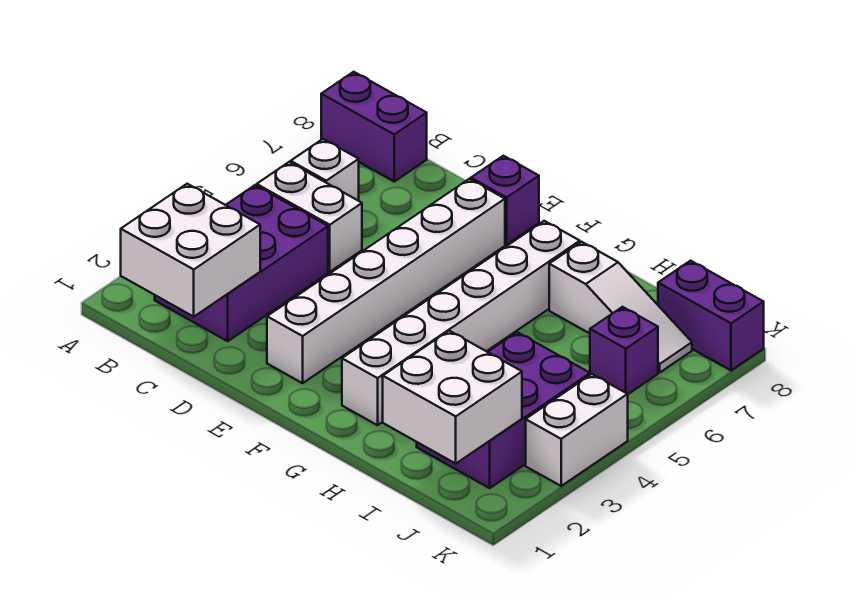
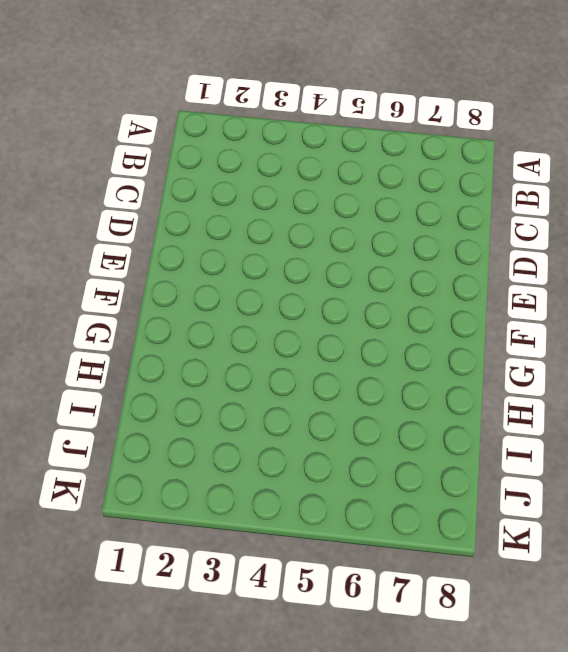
none -> purple 1x2 brick [321,72,427,181]
none -> purple 2x3 brick [155,185,328,341]
none -> white 1x2 brick [257,162,362,272]

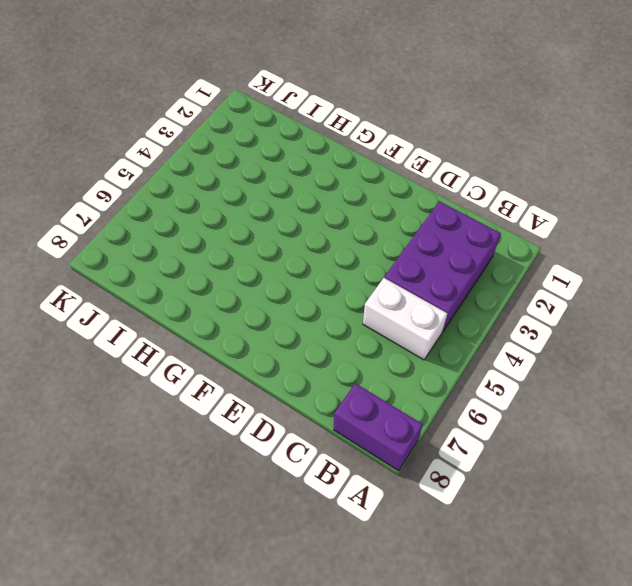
none -> white 1x1 brick [291,139,359,201]
none -> white 1x6 brick [267,179,505,383]
none -> purple 1x1 brick [471,156,539,245]

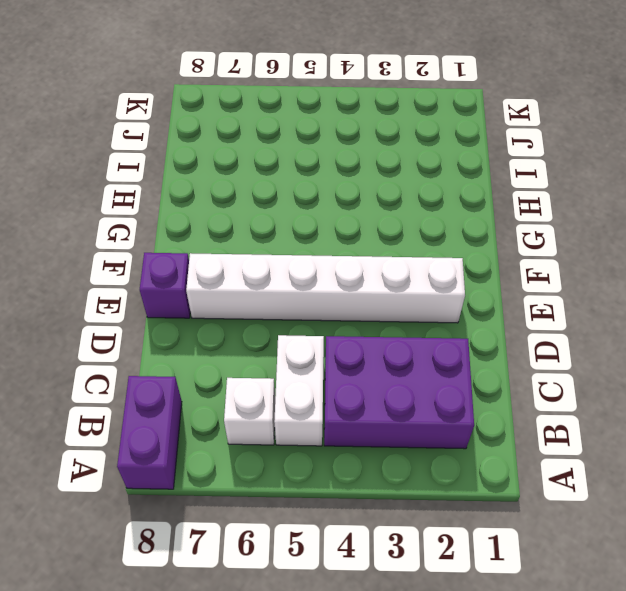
none -> white 1x6 brick [342,221,580,425]
none -> white 1x3 slope [549,242,692,373]
none -> purple 2x3 brick [417,332,590,488]

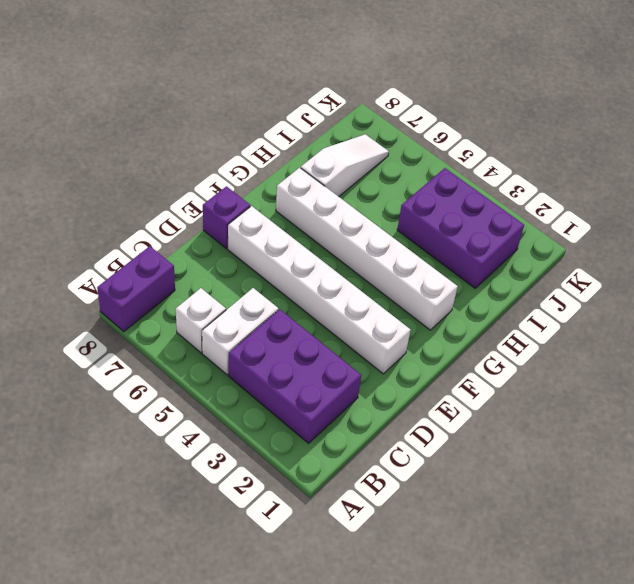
none -> purple 1x1 brick [590,307,658,394]
none -> purple 1x2 brick [658,261,764,371]
none -> white 1x2 brick [526,374,628,486]

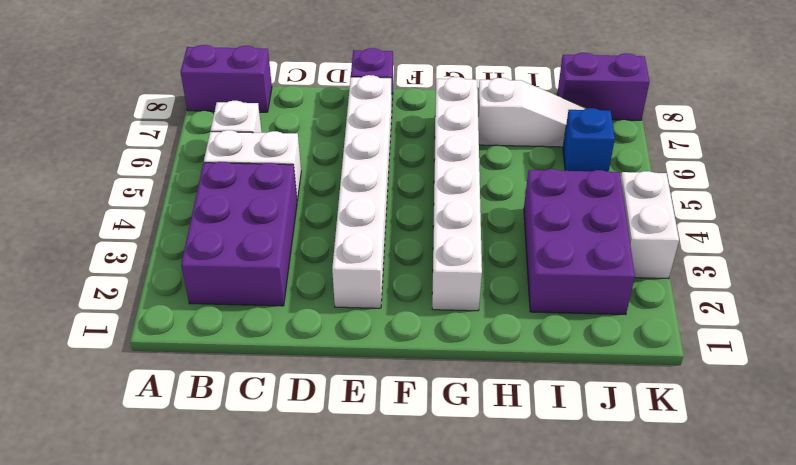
blue 1x1 brick [563,108,615,172] -> purple 1x1 brick [590,307,658,394]
none -> white 2x2 brick [121,184,260,317]
none -> white 2x2 brick [383,331,522,463]

